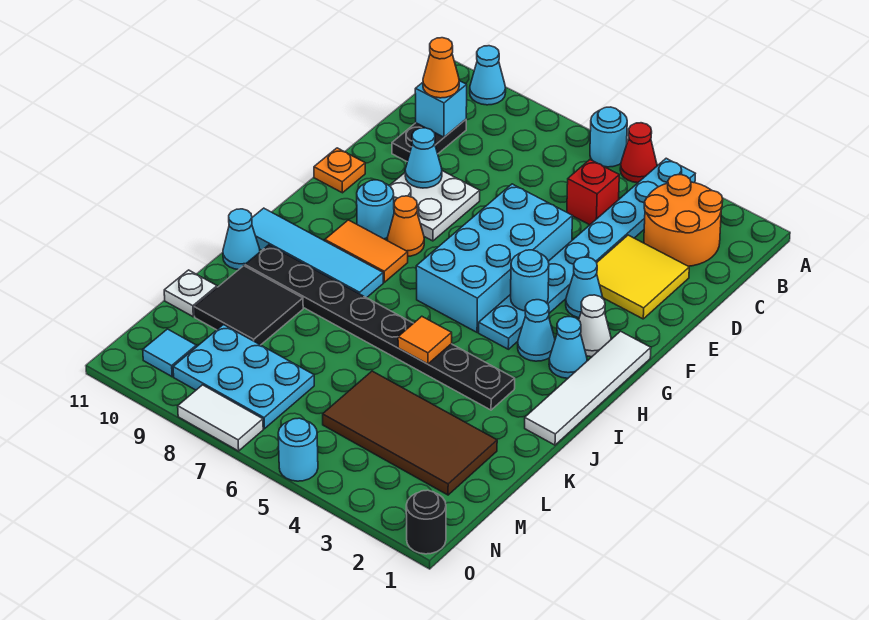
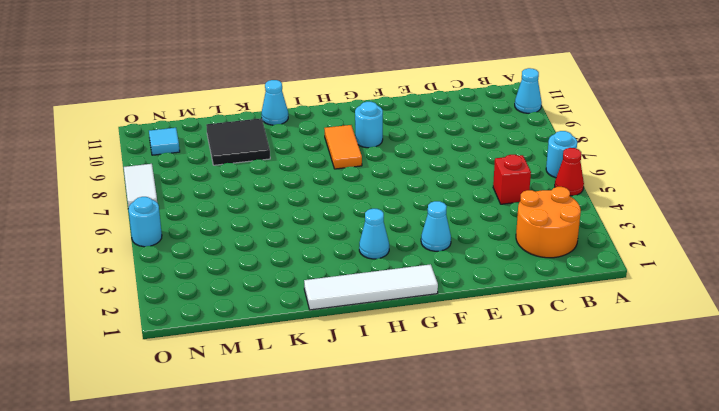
none -> cyan 1x8 plate [479,158,695,349]
none -> black 1x2 plate [392,120,466,162]
none -> yellow 2x2 tile [597,235,689,319]
none -> cyan 2x4 brick [416,184,572,332]

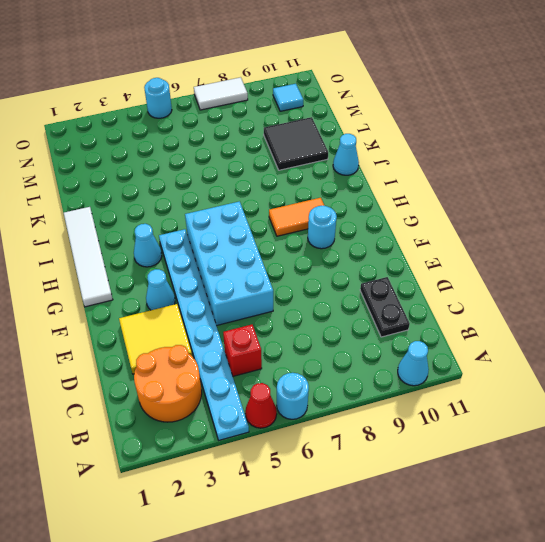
none -> white 2x2 plate [389,171,480,241]
none -> orange 1x1 plate [314,148,365,193]
none -> white 1x1 cone [579,295,611,357]
none -> orange 1x1 cone [387,196,424,256]

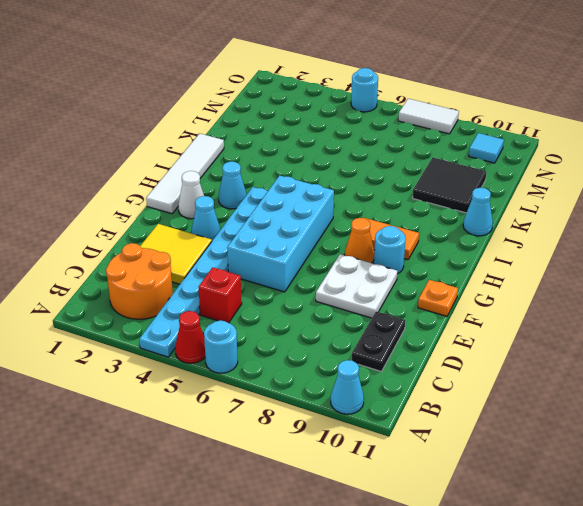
none -> cyan 1x1 cone [549,317,587,378]
none -> cyan 1x4 tile [252,208,383,298]
none -> black 1x8 plate [245,245,515,410]
none -> brown 2x4 tile [323,371,497,495]

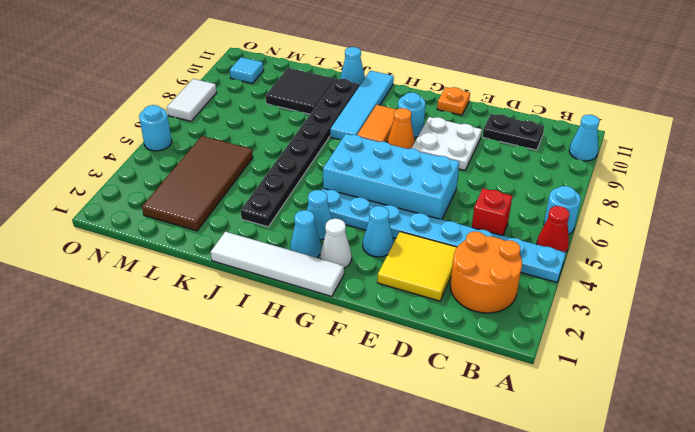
none -> white 1x1 plate [164,270,217,317]
none -> cyan 2x3 plate [173,325,314,429]
none -> black 1x1 round brick [406,490,446,554]
none -> cyan 1x1 brick [415,81,467,137]

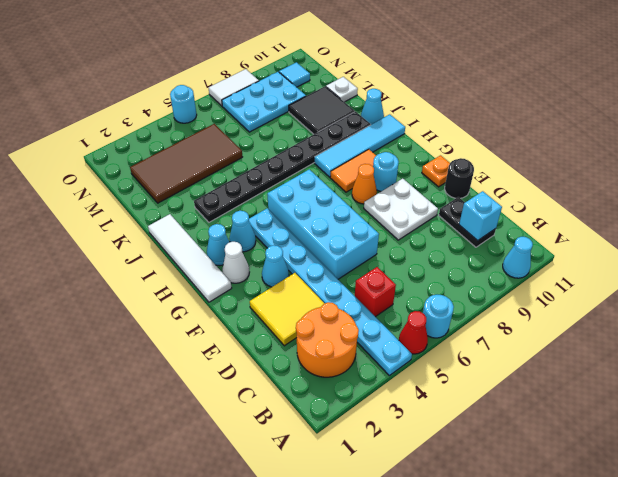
black 1x1 round brick [445,158,474,198] -> black 1x1 round brick moved to [406,490,446,554]
none -> cyan 1x1 cone [405,128,442,188]
none -> cyan 1x1 round brick [511,250,549,311]
none -> orange 1x1 tile [398,316,452,364]
none -> orange 1x1 cone [423,38,459,98]

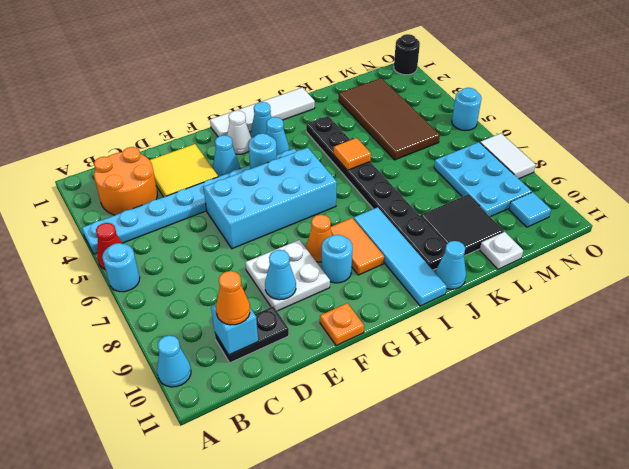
none -> red 1x1 brick [567,160,619,225]

